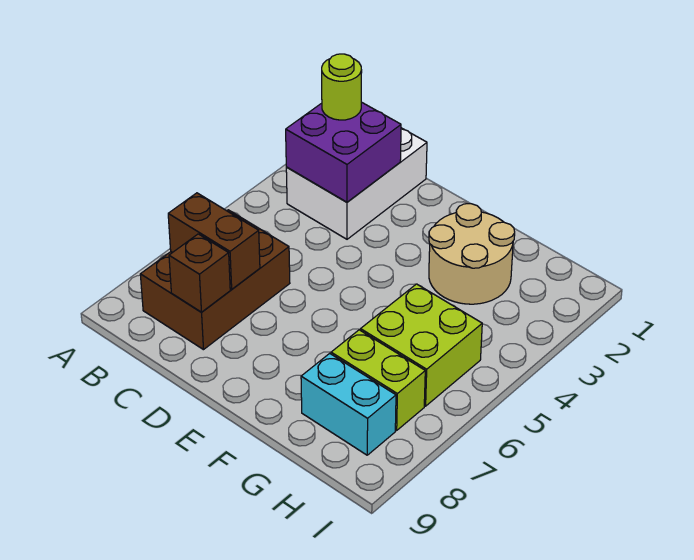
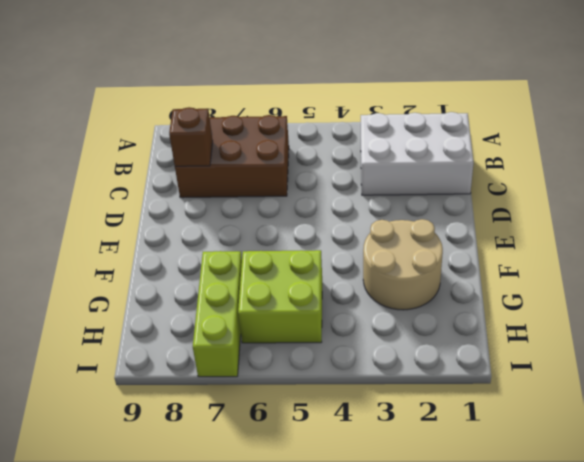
lime 1x3 brick [193,251,242,377] -> lime 1x2 brick [331,330,425,430]
none -> cyan 1x2 brick [301,353,396,455]
none -> purple 2x2 brick [286,102,401,202]

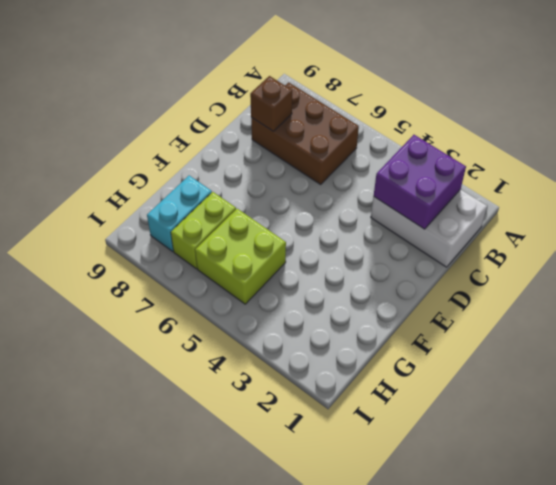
none -> tan 2x2 round brick [429,204,515,304]
none -> brown 1x2 brick [168,193,260,289]

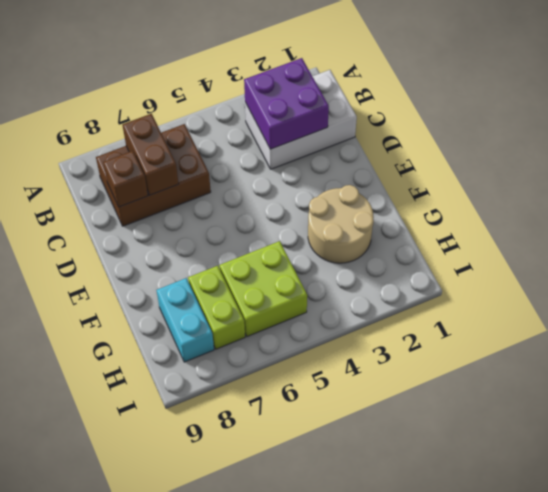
none -> lime 1x1 round brick [322,54,362,120]

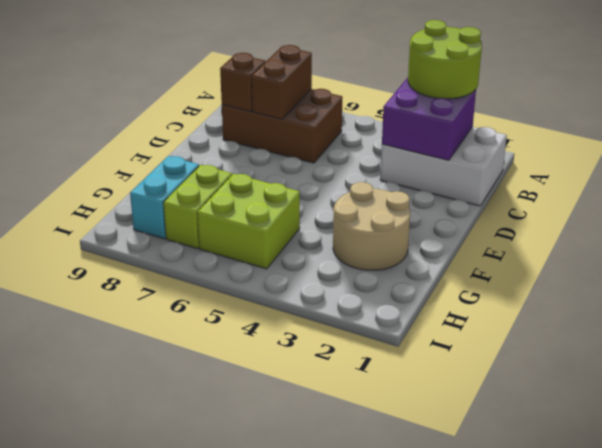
lime 2x2 round brick [408,20,482,99] -> lime 1x1 round brick [322,54,362,120]

